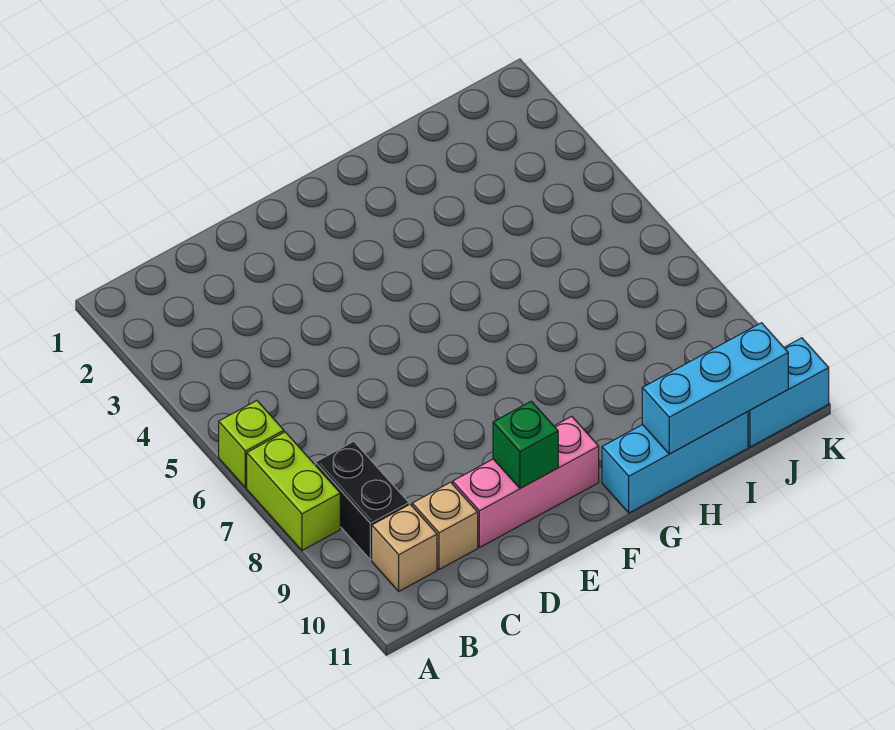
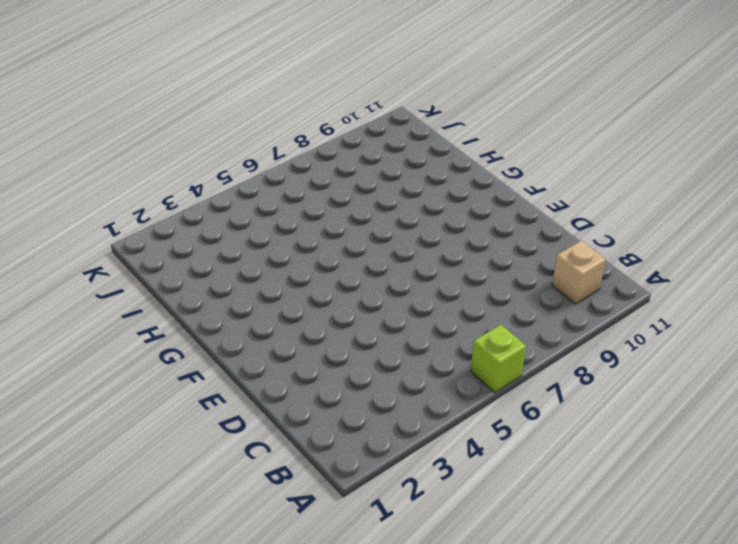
none -> lime 1x2 brick [247,432,340,550]
none -> black 1x2 brick [315,441,409,560]

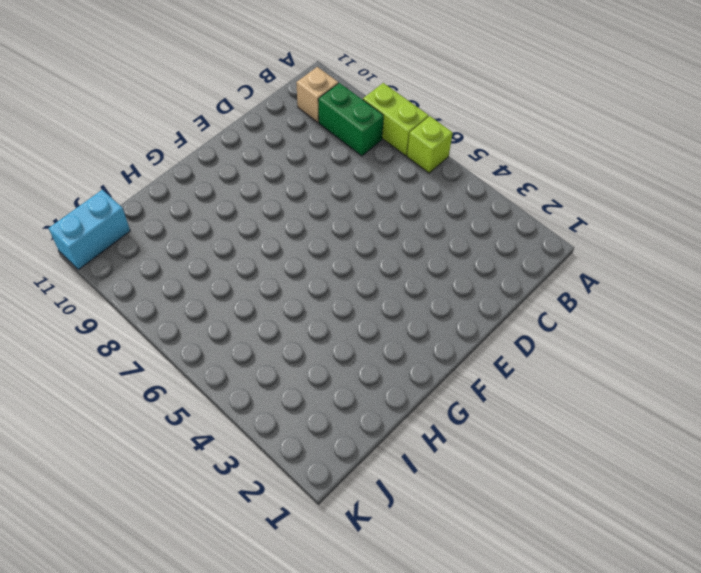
green 1x2 brick [318,83,384,156] -> black 1x2 brick [315,441,409,560]
none -> tan 1x1 brick [412,482,478,569]
none -> pink 1x3 brick [453,416,599,548]

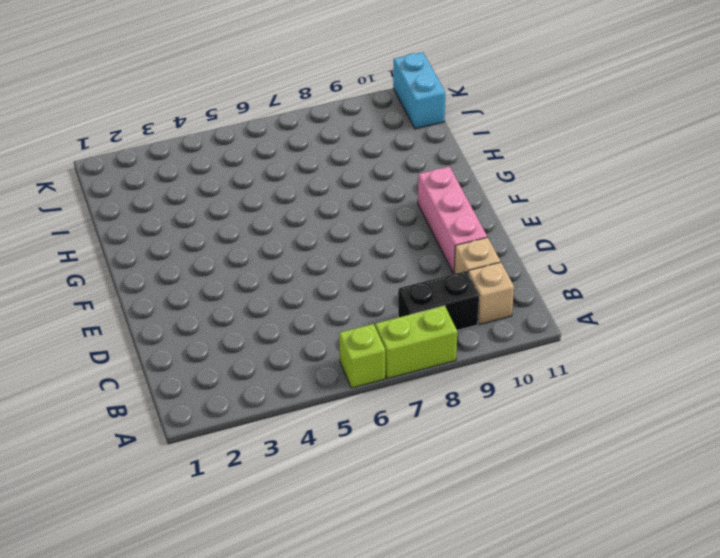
none -> cyan 1x3 brick [602,412,748,513]
none -> green 1x1 brick [493,401,558,488]

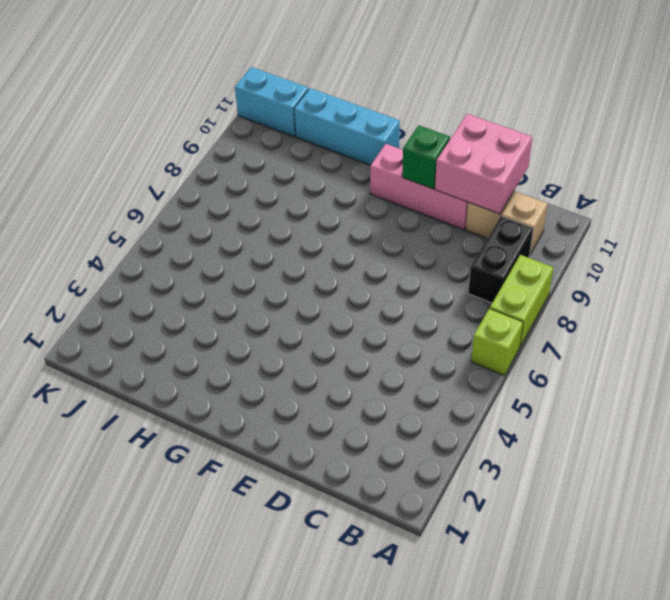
pink 2x2 brick [435,114,532,214] -> none
none -> cyan 1x3 brick [642,323,788,454]

